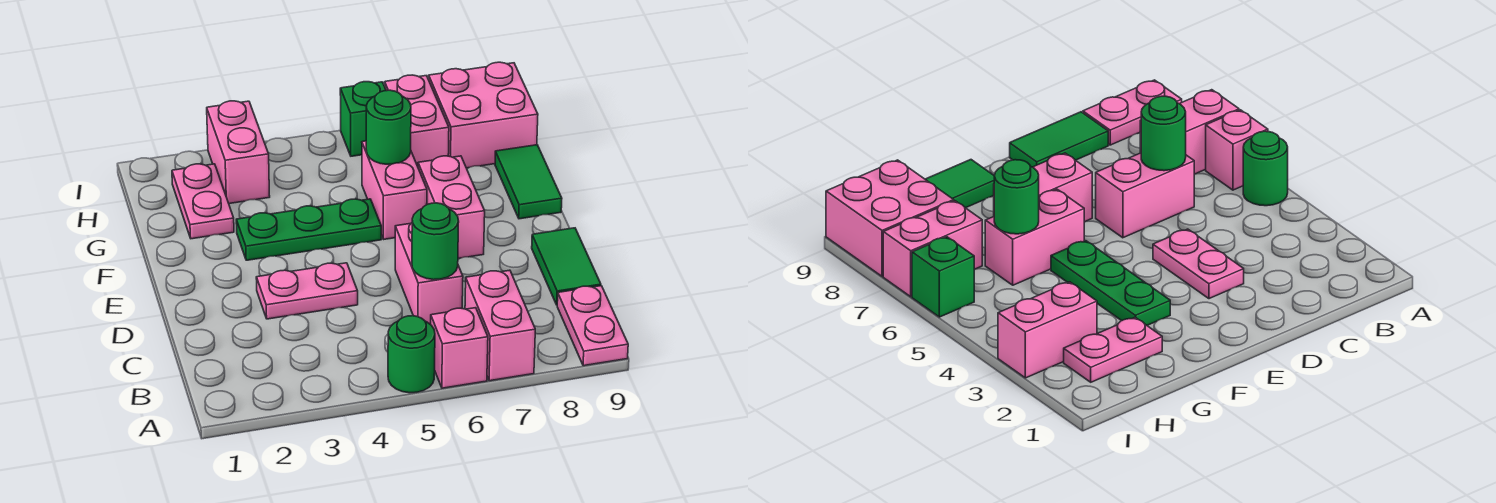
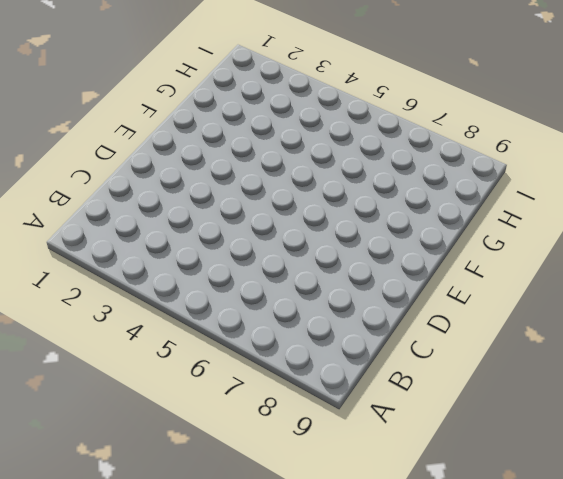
none -> green 1x1 round brick [388,316,435,393]
none -> pink 1x1 brick [431,308,488,388]
none -> pink 1x2 brick [465,270,535,381]

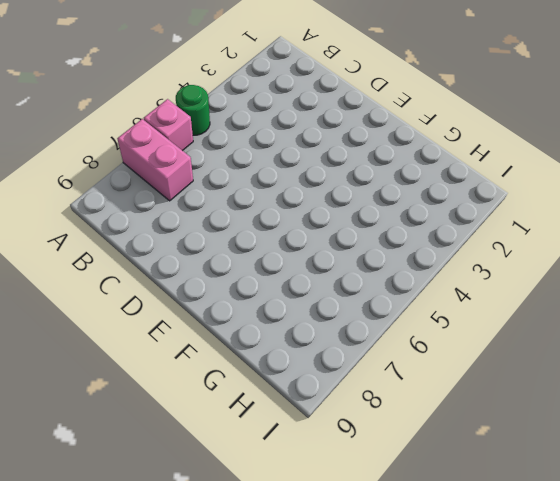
none -> pink 1x2 plate [557,286,628,366]
none -> pink 1x2 brick [395,223,463,325]
none -> green 1x2 tile [532,228,601,305]

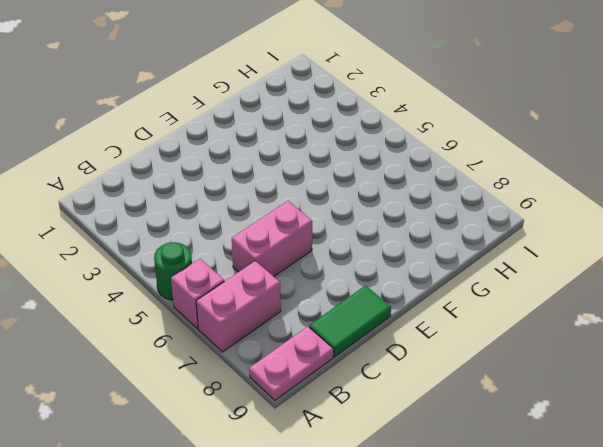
none -> pink 1x2 plate [256,263,358,319]
none -> pink 1x2 brick [418,156,485,258]
none -> green 1x3 plate [236,199,381,260]

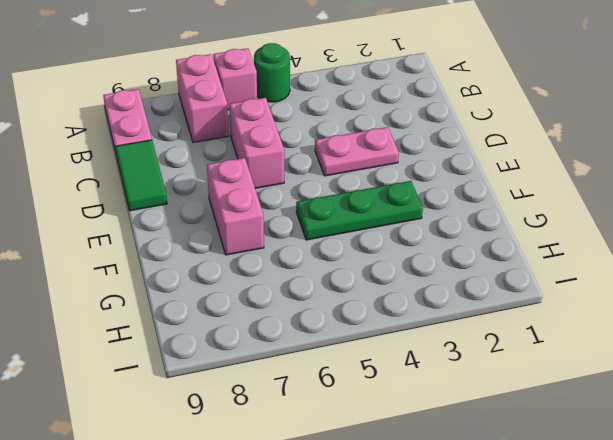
none -> pink 1x2 brick [362,141,427,239]
none -> green 1x2 tile [495,145,562,219]
none -> pink 1x2 plate [172,164,234,239]

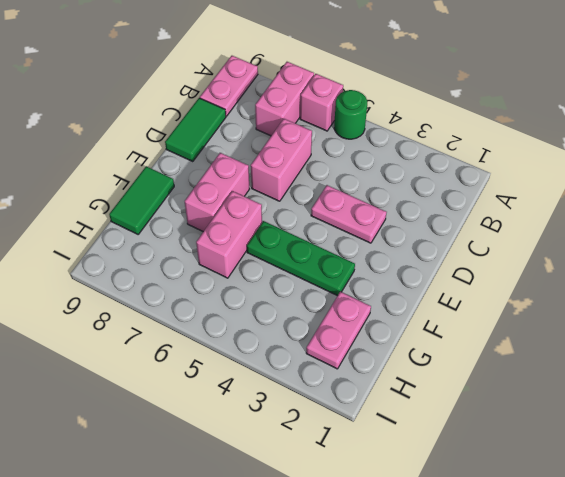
none -> pink 1x2 brick [207,101,270,204]
none -> pink 1x2 brick [385,75,449,166]
none -> pink 2x2 brick [429,62,538,168]

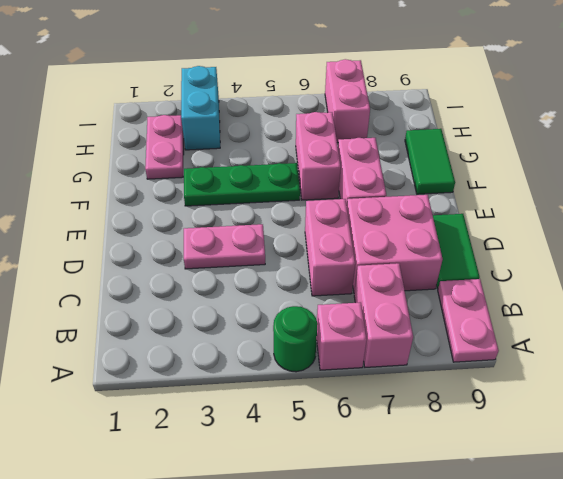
pink 2x2 brick [347,195,443,292] -> pink 2x2 brick moved to [429,62,538,168]
cyan 1x2 brick [181,66,220,150] -> pink 1x2 brick [207,101,270,204]
none -> green 1x1 brick [340,82,386,156]
none -> green 1x1 round brick [412,203,459,280]
none -> green 1x1 round brick [366,90,411,164]

